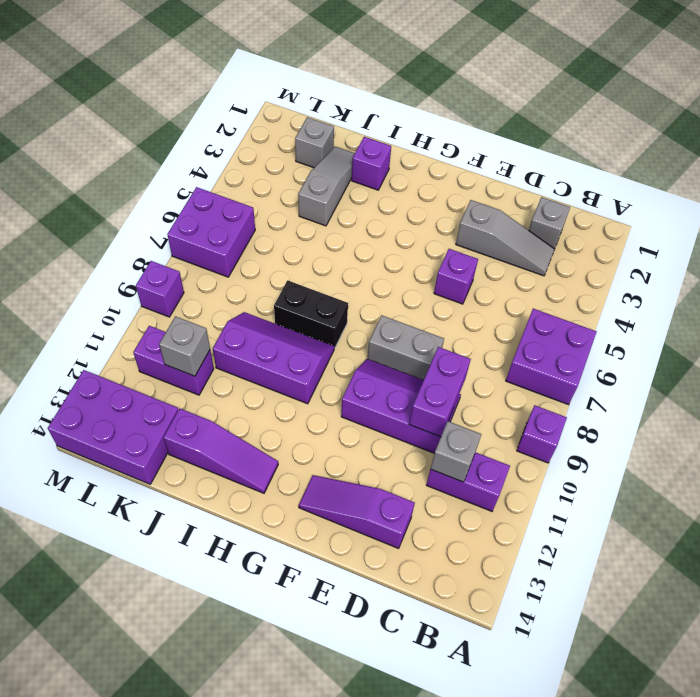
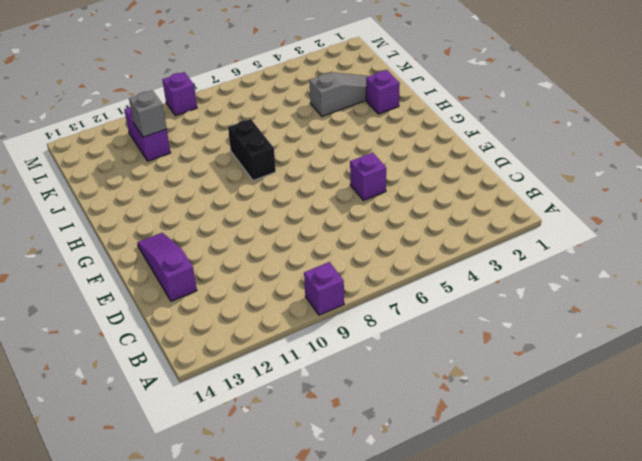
none -> purple 2x2 brick [506,309,596,405]
none -> purple 1x2 brick [427,452,510,511]
none -> grey 1x1 brick [529,197,570,249]

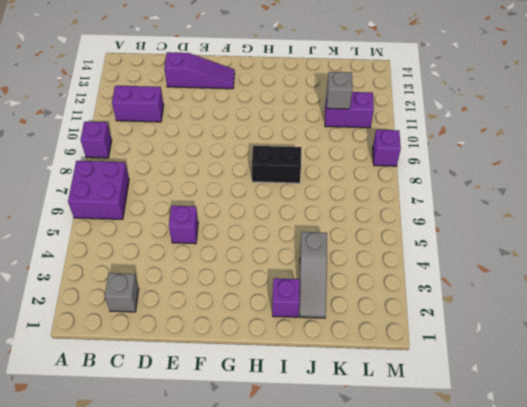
none -> grey 1x3 slope [456,200,554,276]
none -> purple 2x3 slope [341,359,461,453]
none -> grey 1x2 brick [368,315,444,380]

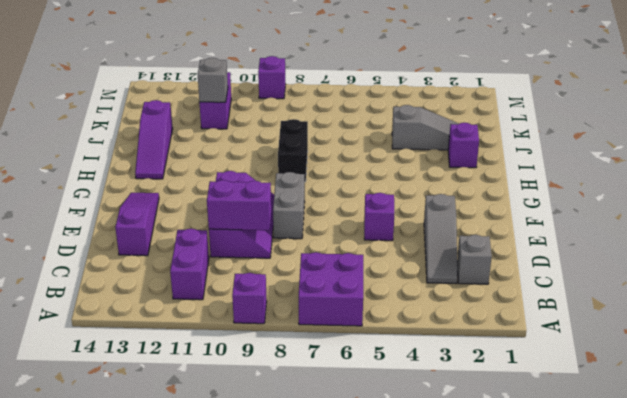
none -> purple 2x3 slope [213,312,334,404]
none -> grey 1x1 brick [295,117,334,168]
none -> purple 2x3 brick [48,370,178,484]

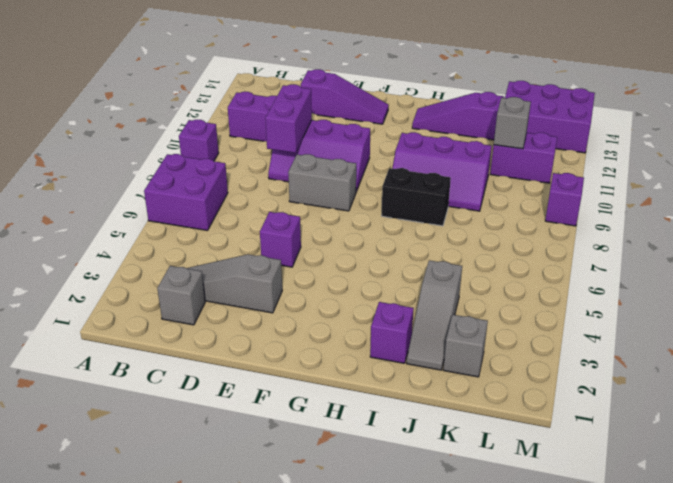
none -> purple 2x2 brick [167,187,255,277]
none -> grey 1x1 brick [431,421,481,482]

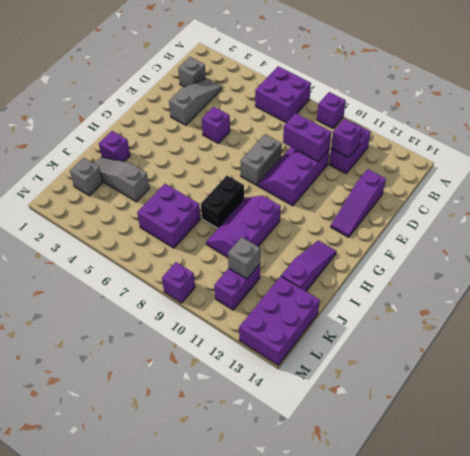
purple 1x1 brick [331,119,362,158] -> grey 1x1 brick [431,421,481,482]
purple 2x2 brick [137,184,201,248] -> purple 2x2 brick moved to [167,187,255,277]

